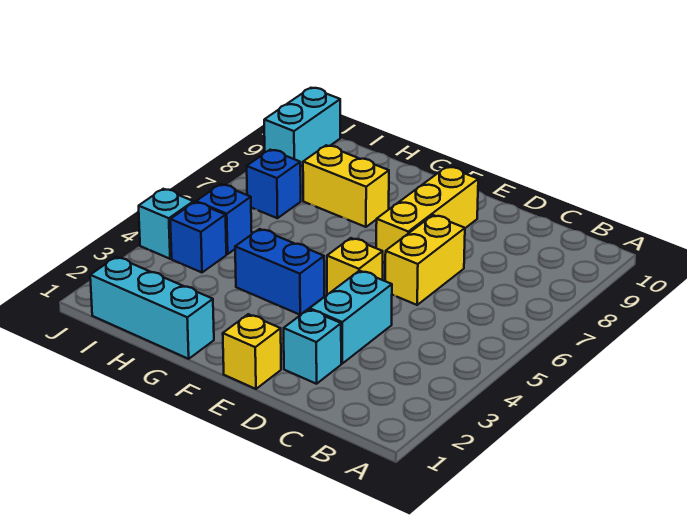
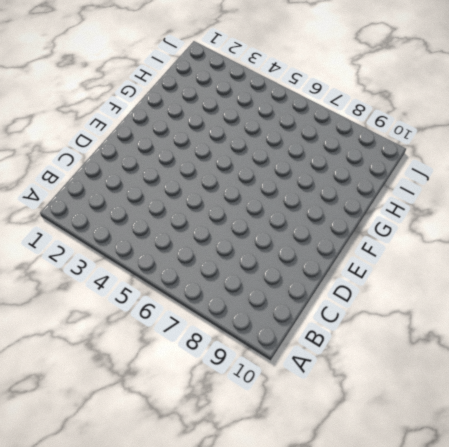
none -> cyan 1x1 brick [284,309,341,384]
none -> cyan 1x2 brick [310,271,392,363]
none -> yellow 1x2 brick [385,215,465,305]

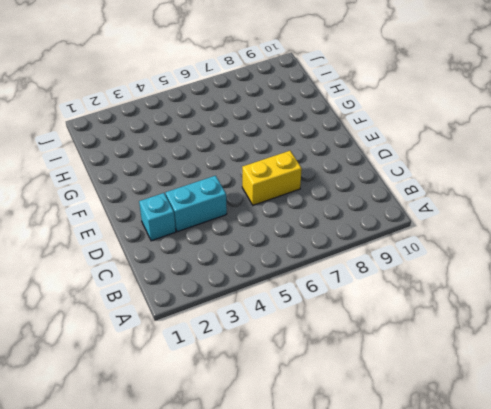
none -> yellow 1x1 brick [223,314,281,389]
none -> yellow 1x1 brick [327,238,383,295]
none -> yellow 1x3 brick [376,167,478,263]

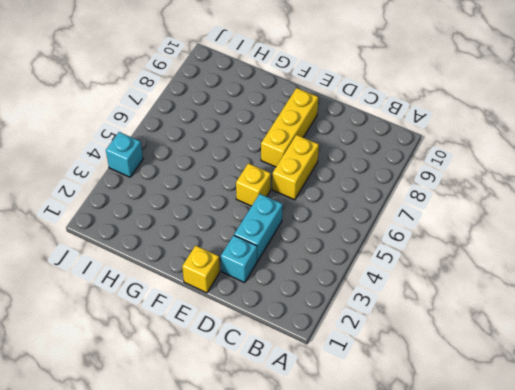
none -> blue 1x2 brick [235,229,324,315]
none -> cyan 1x3 brick [90,257,214,359]
none -> yellow 1x2 brick [303,145,389,227]

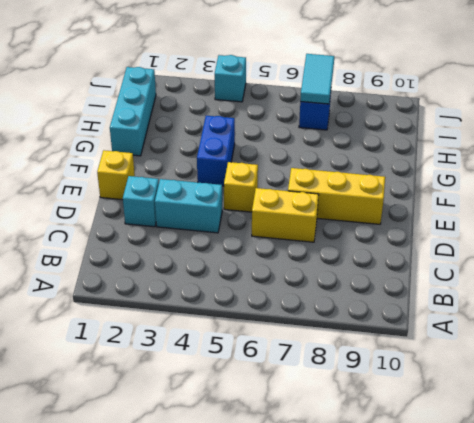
cyan 1x2 tile [300,54,334,104] -> none
none -> yellow 1x2 brick [303,145,389,227]
none -> blue 1x1 brick [170,202,226,272]
none -> blue 1x1 brick [196,184,252,254]

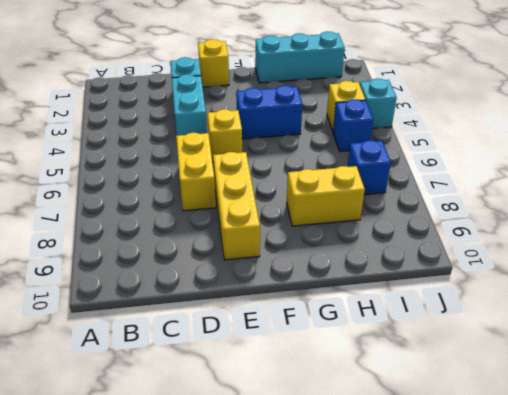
yellow 1x1 brick [327,81,365,131] -> blue 1x1 brick [170,202,226,272]
none -> cyan 1x2 brick [264,88,340,167]

